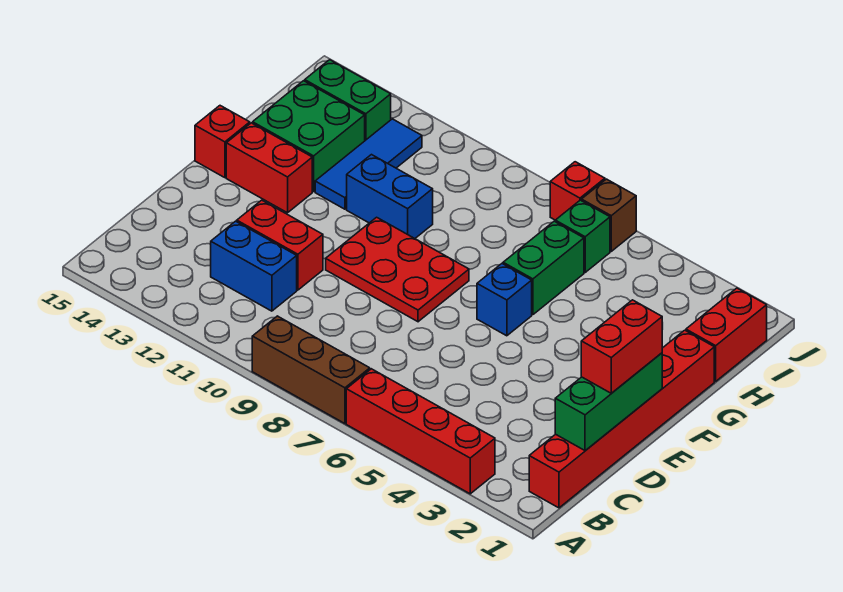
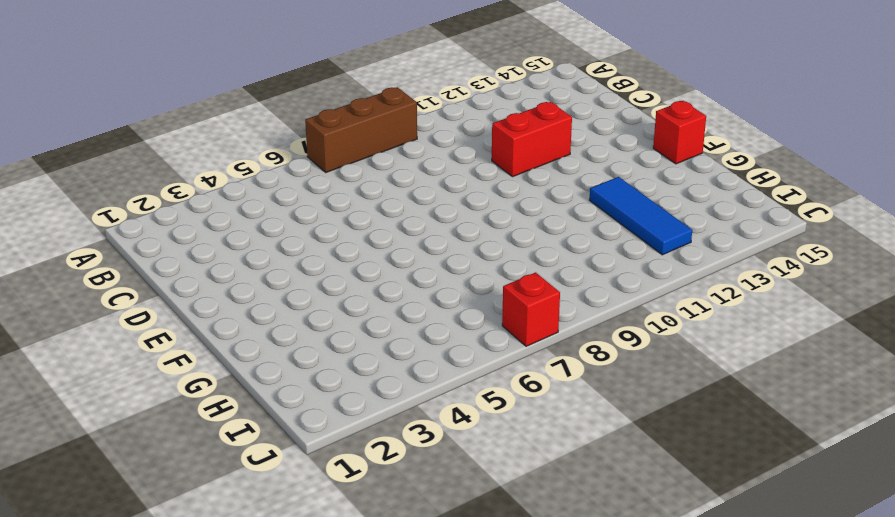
none -> red 1x4 brick [346,369,495,494]
none -> red 1x6 brick [529,330,714,508]
none -> blue 1x2 brick [211,221,297,311]

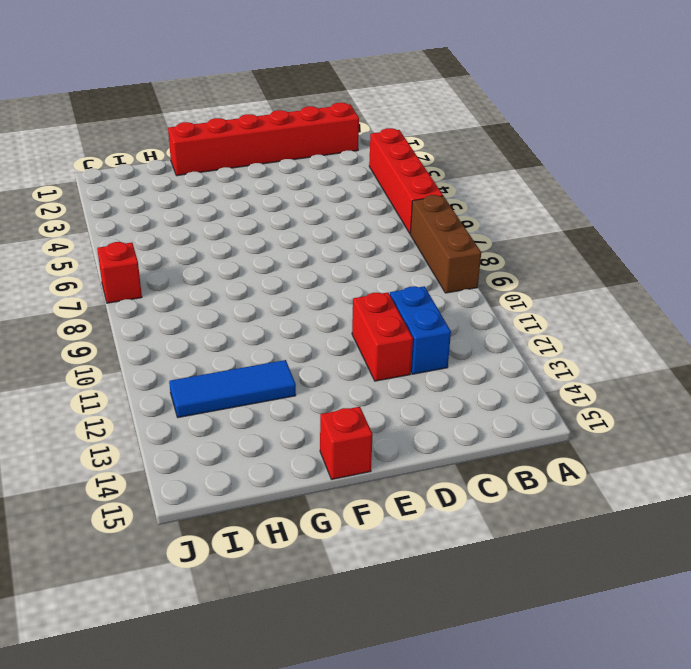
none -> red 2x3 plate [326,217,469,322]
none -> blue 1x1 brick [477,264,532,336]
none -> red 1x2 brick [226,123,312,213]

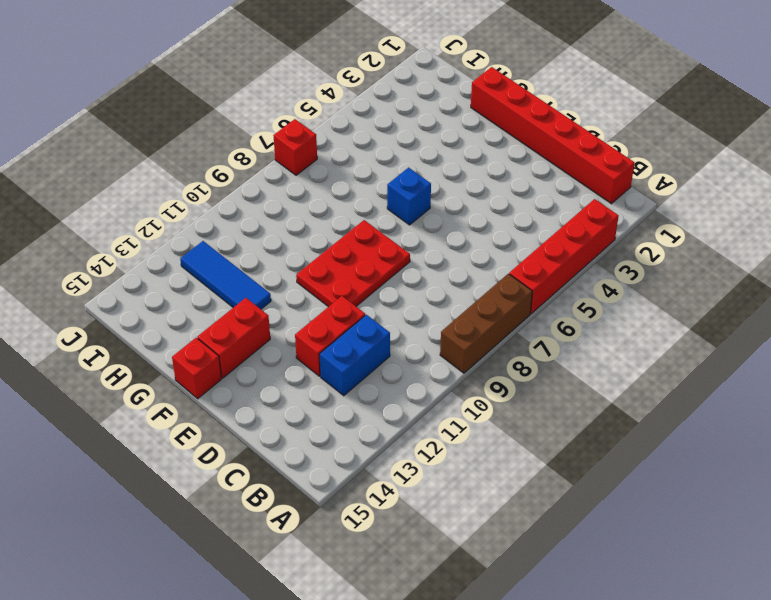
none -> green 1x2 brick [503,221,584,315]
none -> blue 1x2 brick [347,155,433,238]
none -> green 2x2 brick [253,81,365,192]

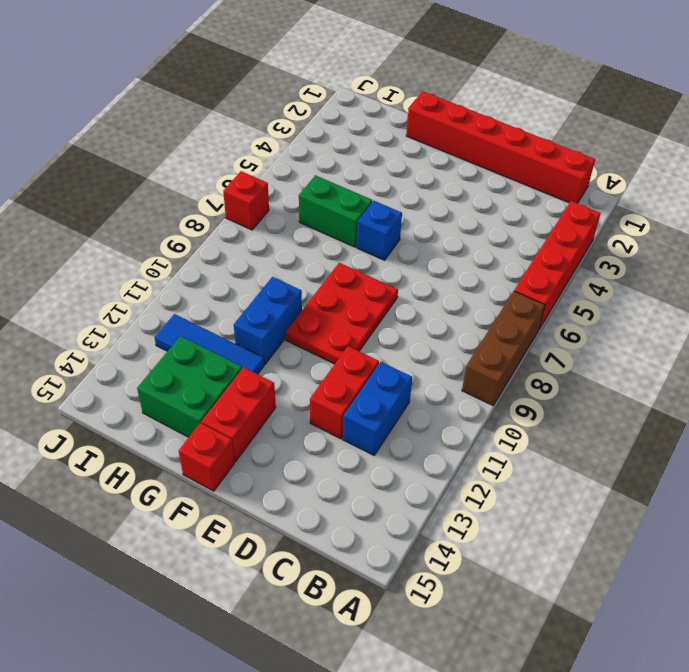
none -> red 1x2 brick [686,288,767,381]
none -> green 1x1 brick [555,200,610,272]
none -> green 1x2 brick [305,60,391,140]

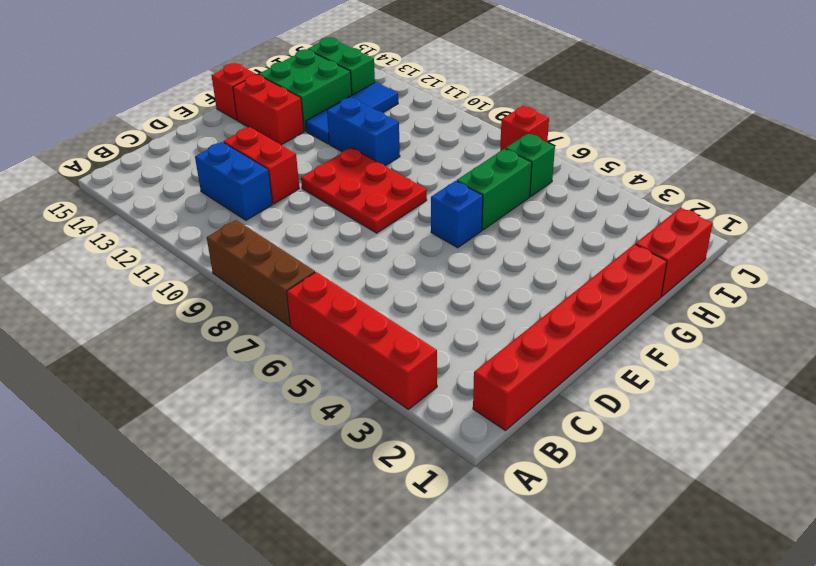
none -> brown 1x1 brick [582,179,636,251]
none -> green 1x3 brick [555,353,662,451]
none -> red 1x2 brick [581,300,662,393]

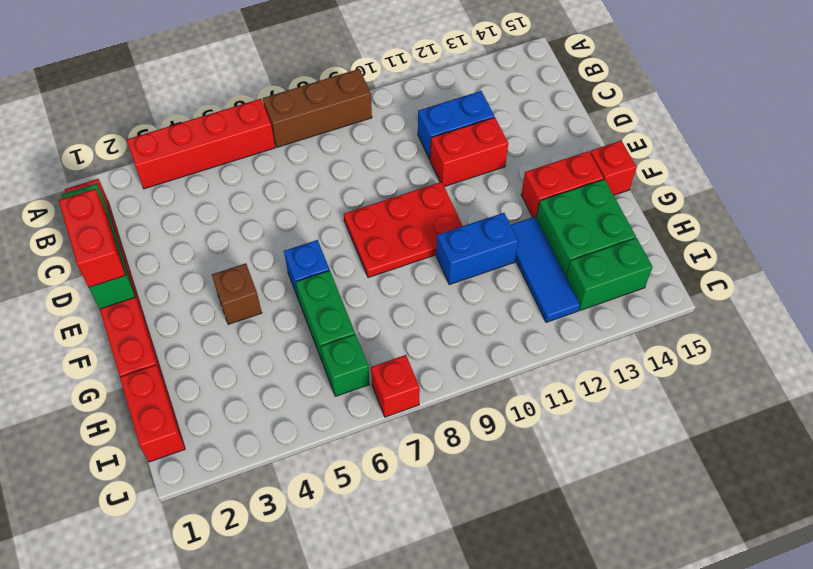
brown 1x1 brick [212,263,262,324] -> brown 1x1 brick moved to [582,179,636,251]

